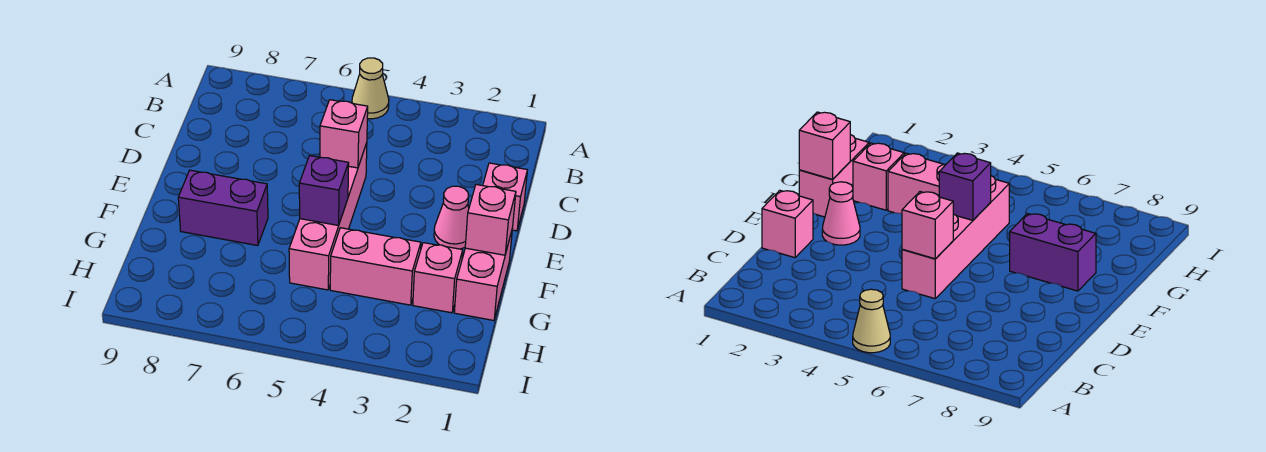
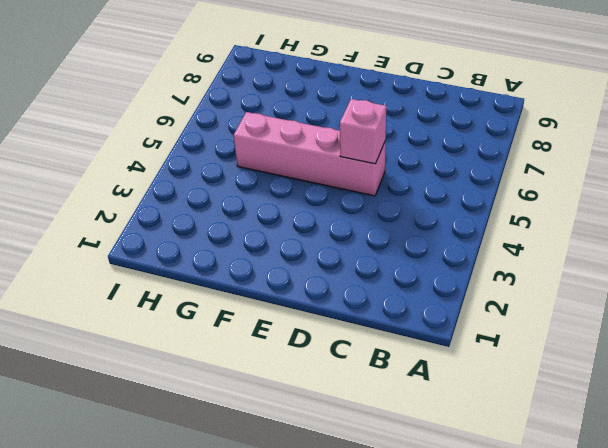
none -> tan 1x1 cone [352,58,389,119]
none -> pink 1x1 brick [483,163,527,231]

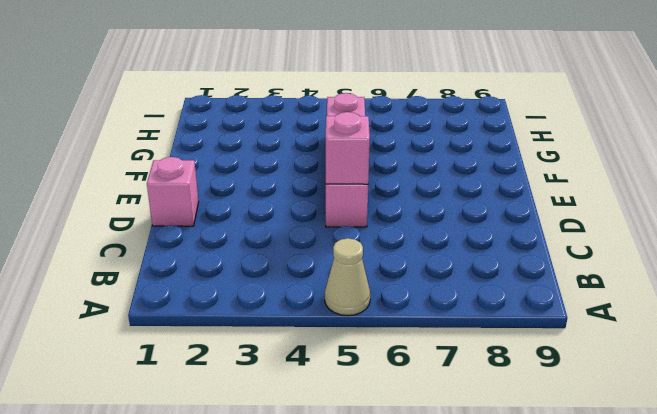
none -> pink 1x1 cone [434,186,469,249]
none -> pink 1x2 brick [454,231,512,320]

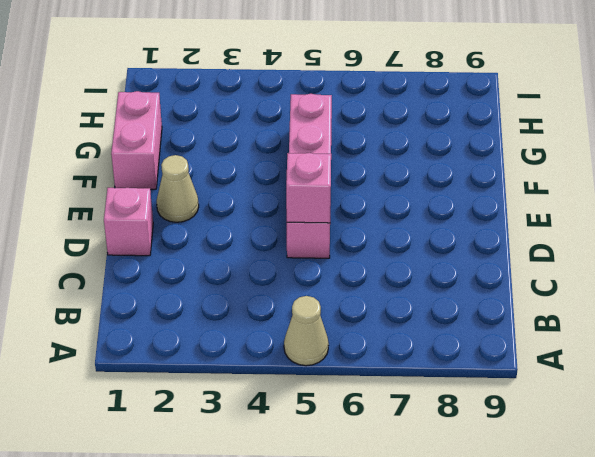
tan 1x1 cone [156,155,199,222] -> pink 1x1 cone [434,186,469,249]
none -> purple 1x2 brick [178,170,268,246]
none -> pink 1x1 brick [413,243,463,313]

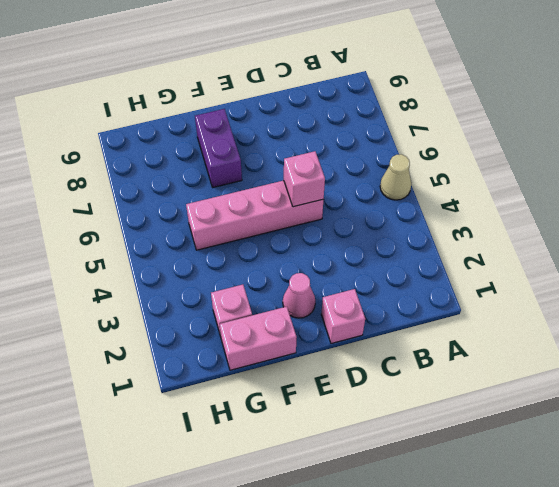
none -> pink 1x2 brick [330,228,421,305]
none -> pink 1x1 brick [465,185,516,255]

